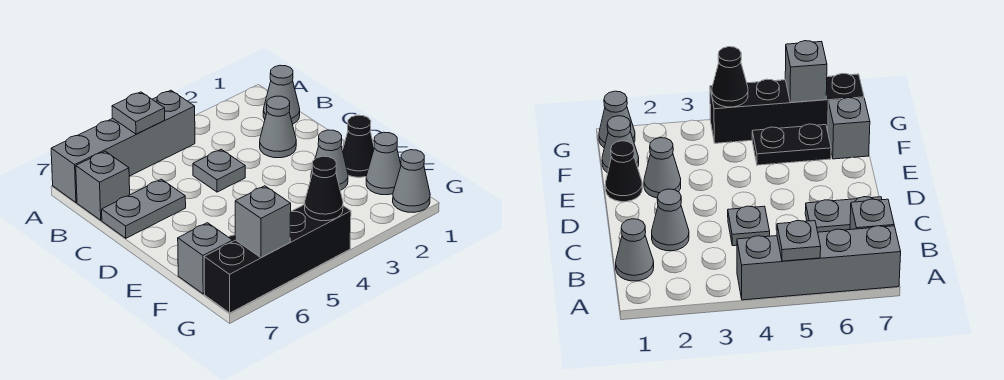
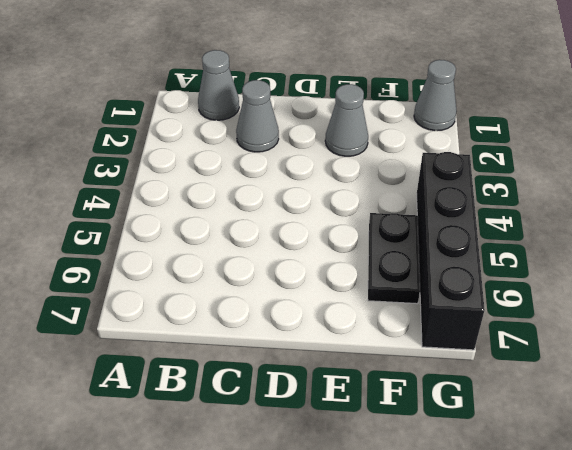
none -> grey 1x4 brick [51,90,195,202]
none -> grey 1x1 brick [76,151,130,220]
none -> grey 1x1 plate [193,149,245,192]

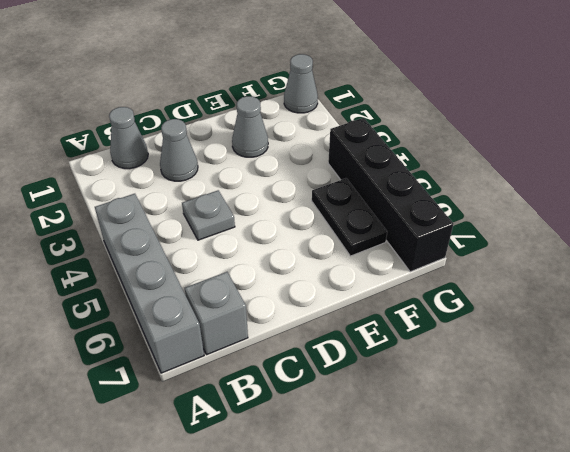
none -> grey 1x2 plate [102,179,186,238]
none -> black 1x1 cone [342,115,374,177]
none -> grey 1x1 cone [366,132,401,195]

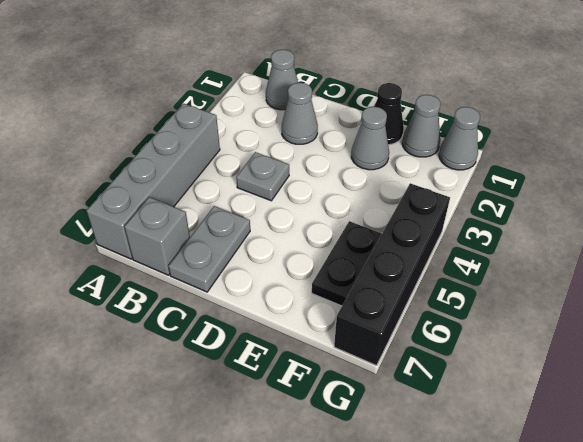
none -> grey 1x1 brick [178,223,233,294]
none -> grey 1x1 plate [112,92,165,134]
none -> black 1x1 cone [305,156,343,221]

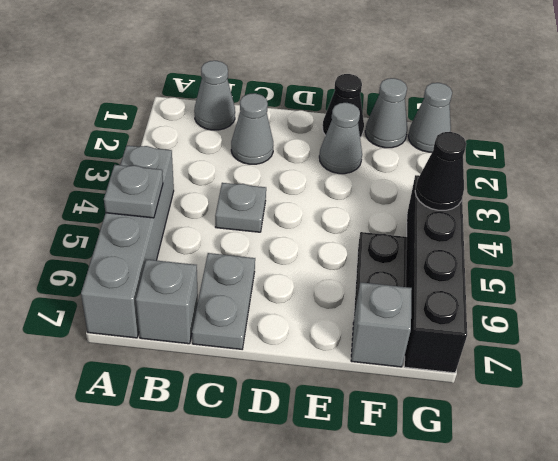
none -> grey 1x1 brick [235,186,291,258]

